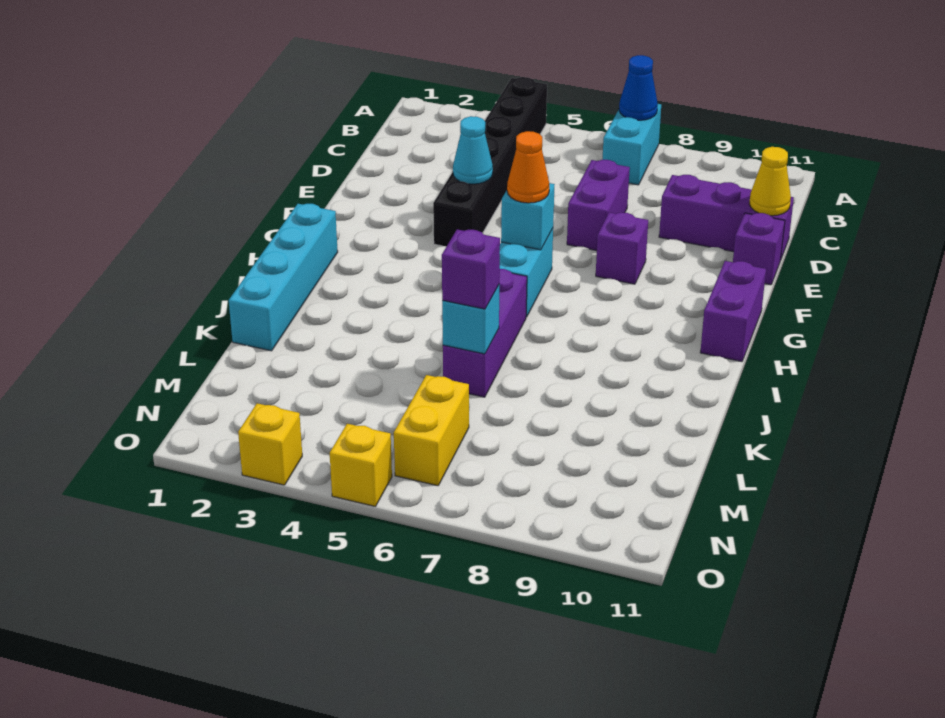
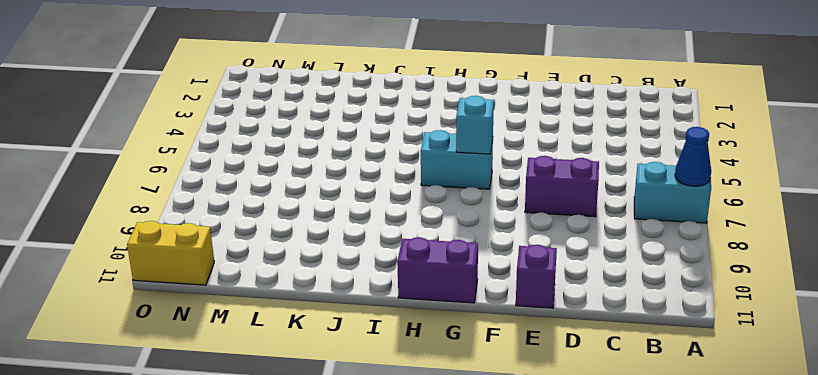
yellow 1x2 brick [127,221,214,285] -> yellow 1x2 brick moved to [394,375,469,486]
none -> black 1x6 brick [433,77,547,246]
none -> purple 1x3 brick [659,175,794,260]
none -> purple 1x1 brick [596,212,648,284]

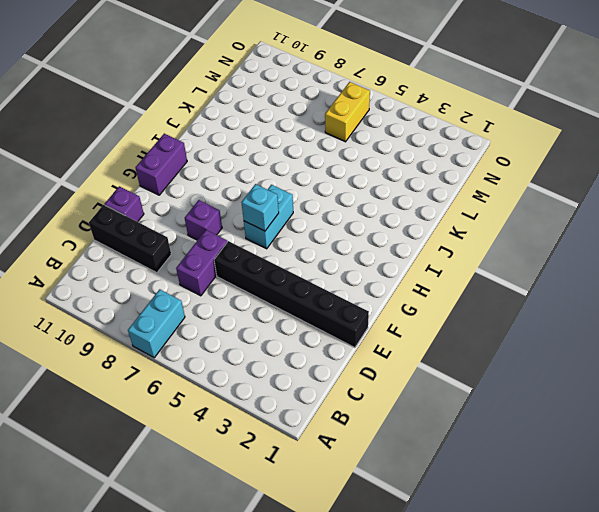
black 1x3 brick [89,205,171,273] -> purple 1x3 brick [659,175,794,260]
black 1x6 brick [214,241,369,348] -> black 1x6 brick turned to [433,77,547,246]
none -> cyan 1x4 brick [229,204,338,351]
none -> purple 1x3 brick [443,269,527,397]
none -> yellow 1x1 brick [238,403,302,485]

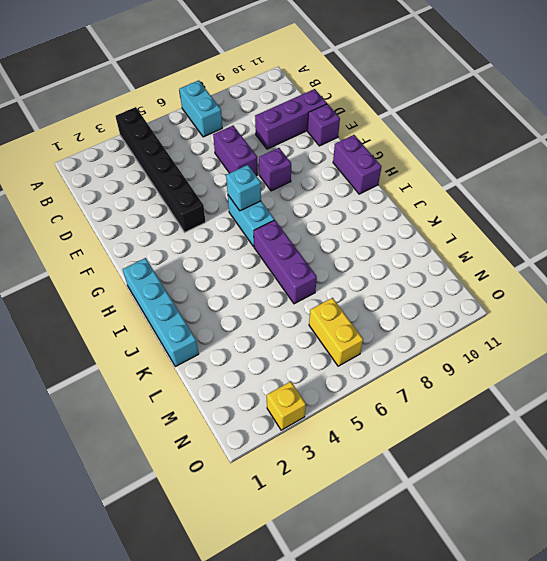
none -> yellow 1x1 brick [330,424,392,506]
none -> blue 1x1 cone [619,55,658,120]
none -> yellow 1x1 cone [749,147,791,216]

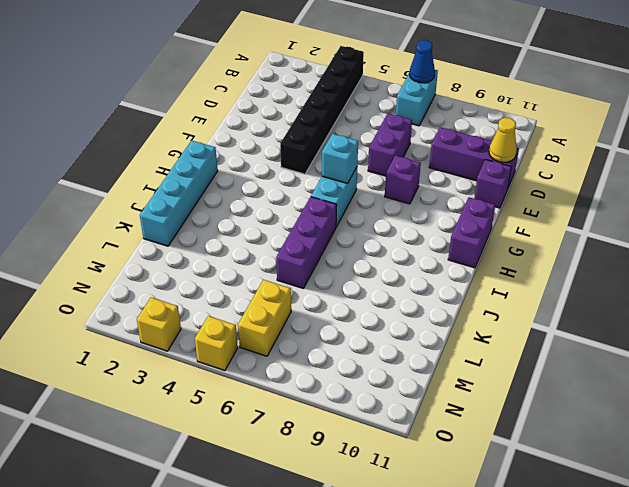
none -> cyan 1x1 cone [453,116,493,184]
none -> cyan 1x1 brick [442,285,499,354]
none -> orange 1x1 cone [507,131,549,203]

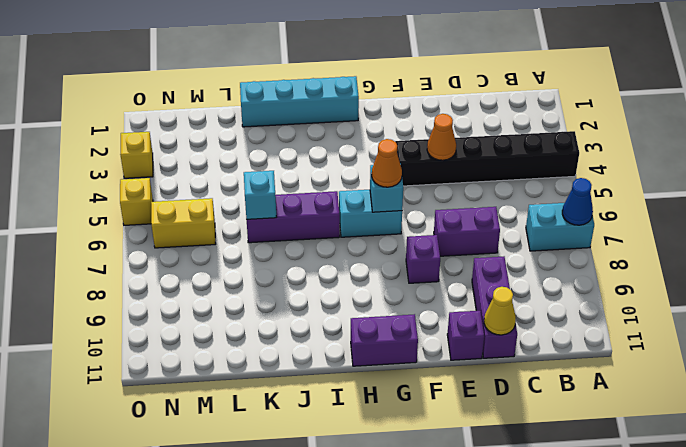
orange 1x1 cone [427,114,456,160] -> cyan 1x1 cone [453,116,493,184]
none -> purple 1x1 brick [442,229,500,309]

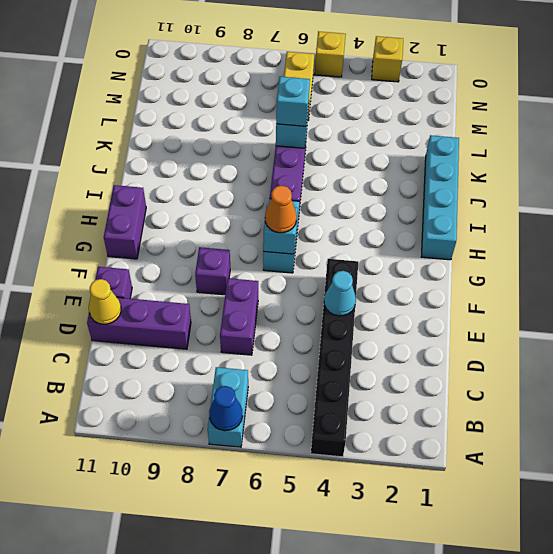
cyan 1x1 brick [276,77,310,126] -> purple 1x1 brick [442,229,500,309]

